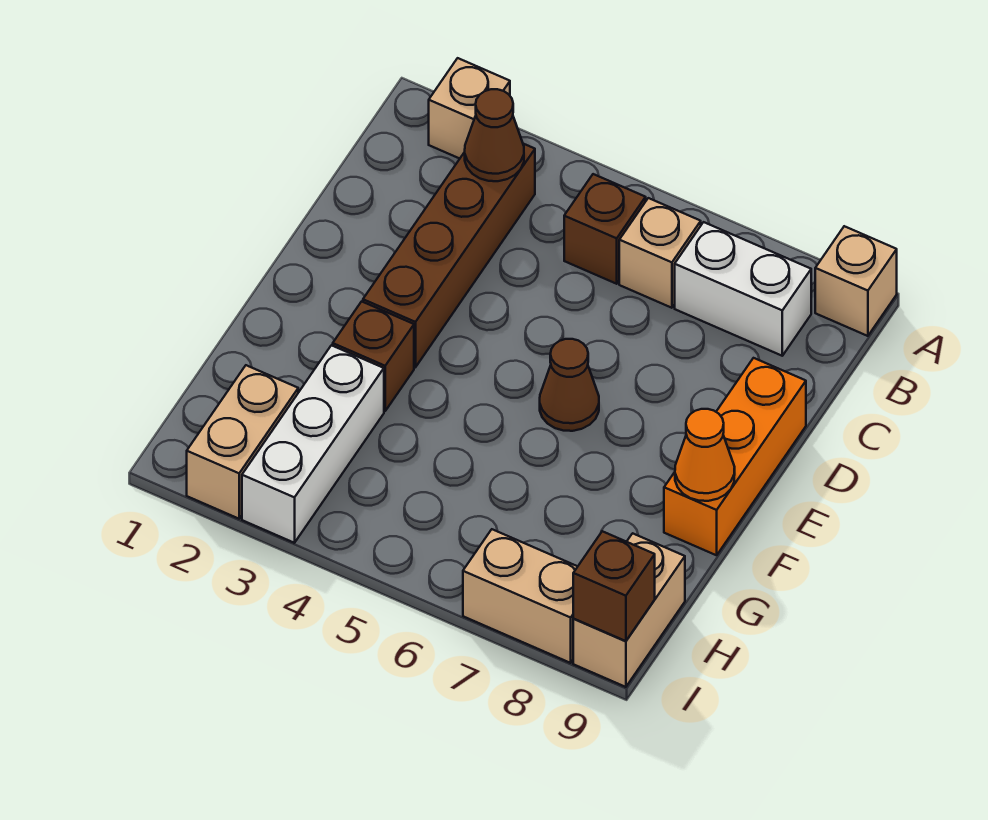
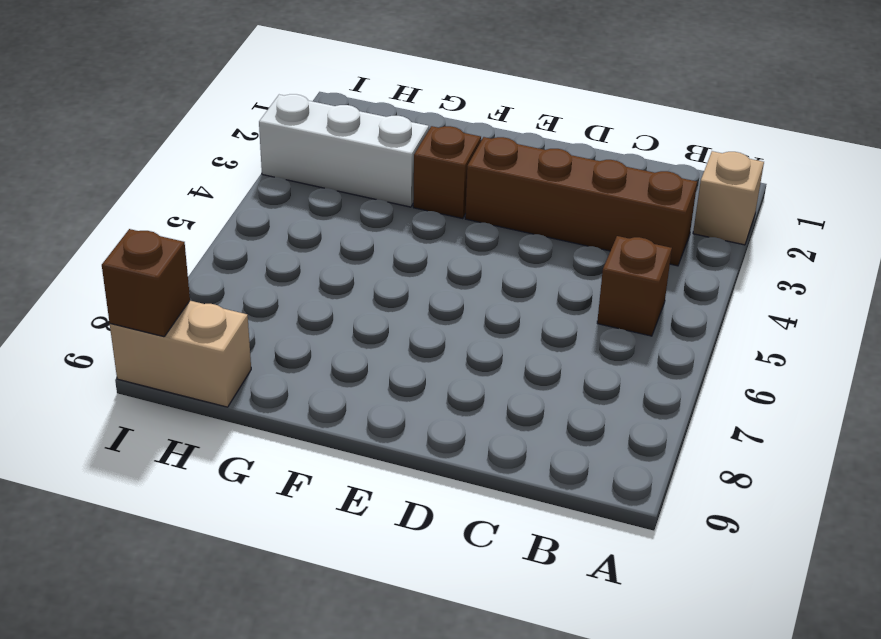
none -> tan 1x1 brick [815,226,897,336]
none -> tan 1x1 brick [619,198,701,308]
none -> white 1x2 brick [675,222,811,356]

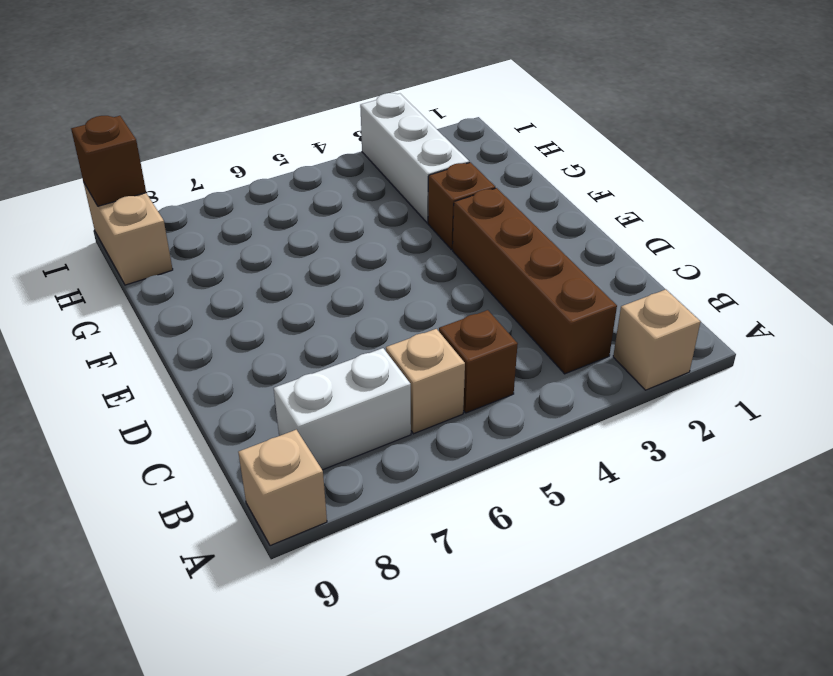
none -> orange 1x3 brick [664,358,806,555]
none -> brown 1x1 cone [540,339,599,431]
none -> tan 1x2 brick [187,365,298,519]

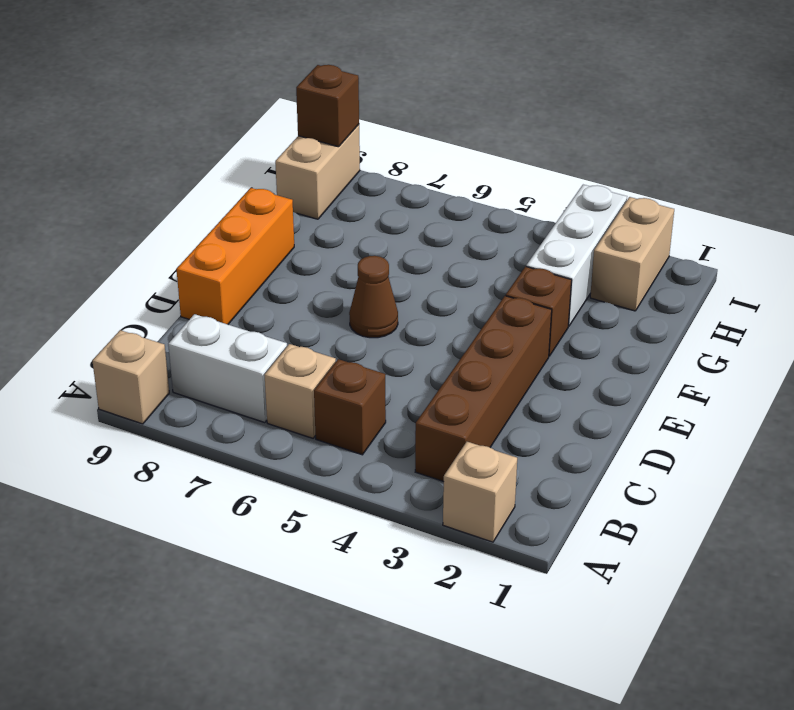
none -> tan 1x2 brick [463,529,578,663]
none -> brown 1x1 cone [465,89,524,181]
none -> orange 1x1 cone [675,409,735,501]

